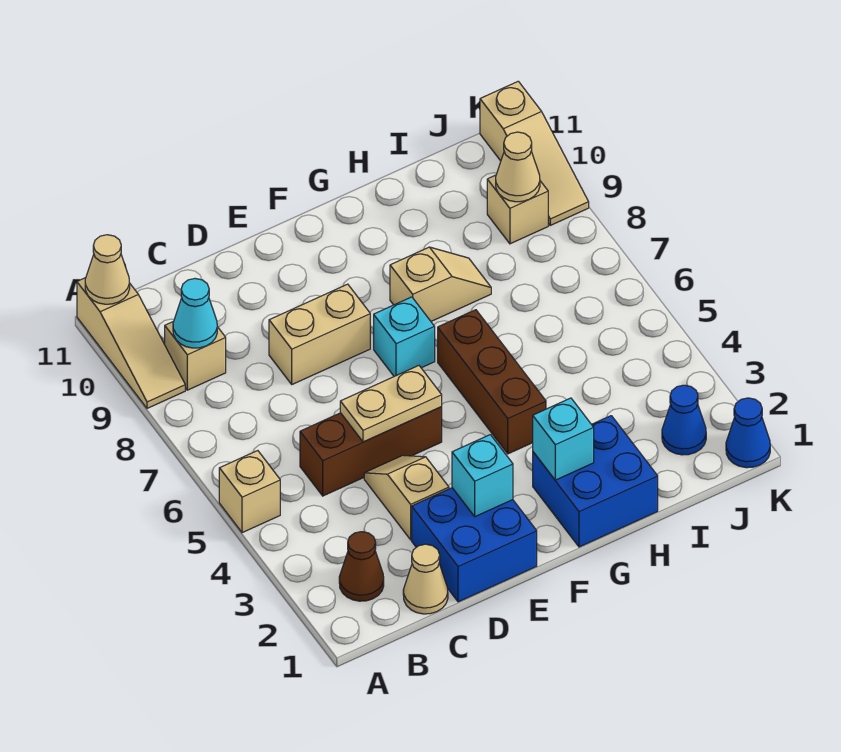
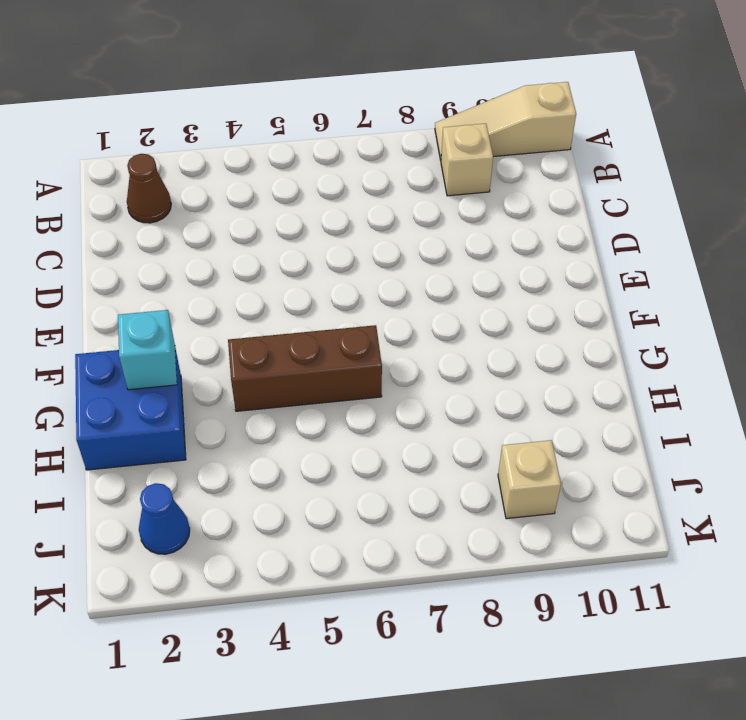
none -> tan 1x1 brick [219,451,280,533]
none -> tan 1x1 cone [403,544,448,614]
none -> brown 1x3 brick [300,406,442,496]

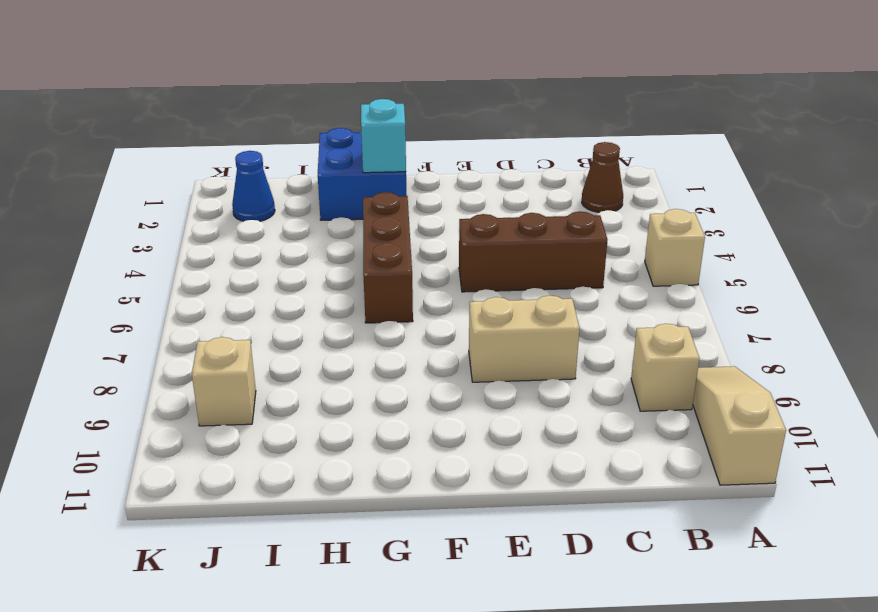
none -> tan 1x1 cone [403,544,448,614]
none -> blue 2x2 brick [412,488,537,602]
none -> tan 1x2 slope [364,455,449,540]

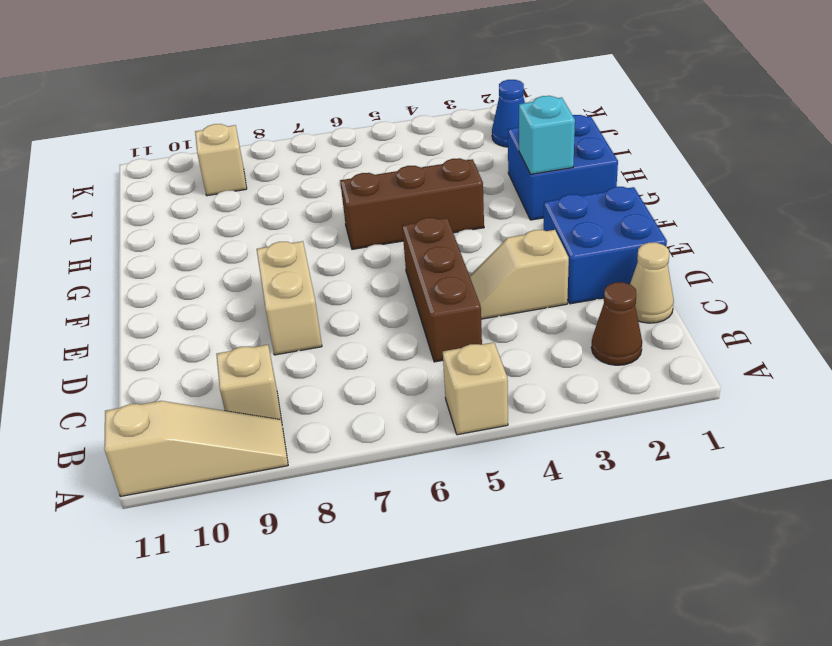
none -> cyan 1x1 brick [374,297,435,376]
none -> tan 1x2 slope [390,247,491,321]
none -> blue 1x1 cone [726,398,770,468]

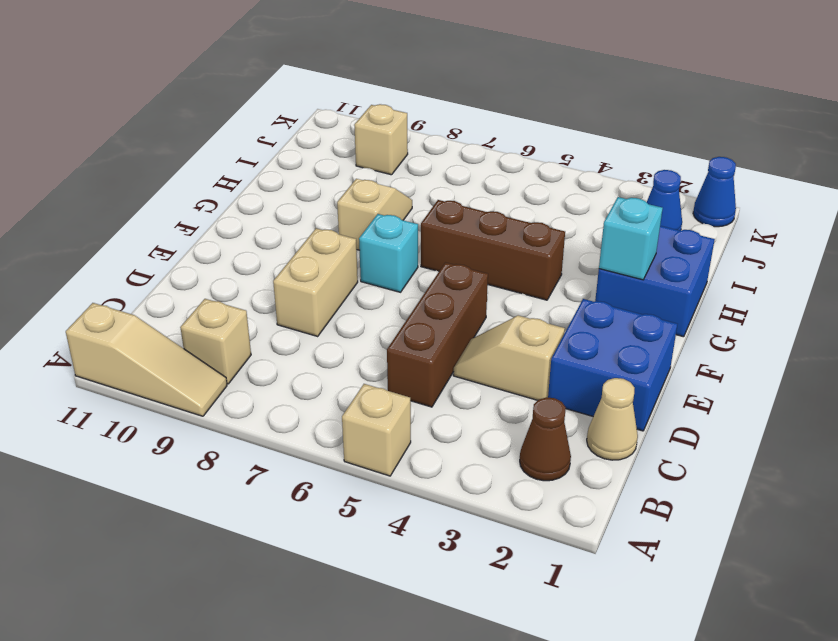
none -> tan 1x3 slope [480,81,589,225]
none -> tan 1x1 cone [85,235,130,304]
none -> cyan 1x1 cone [173,279,217,348]

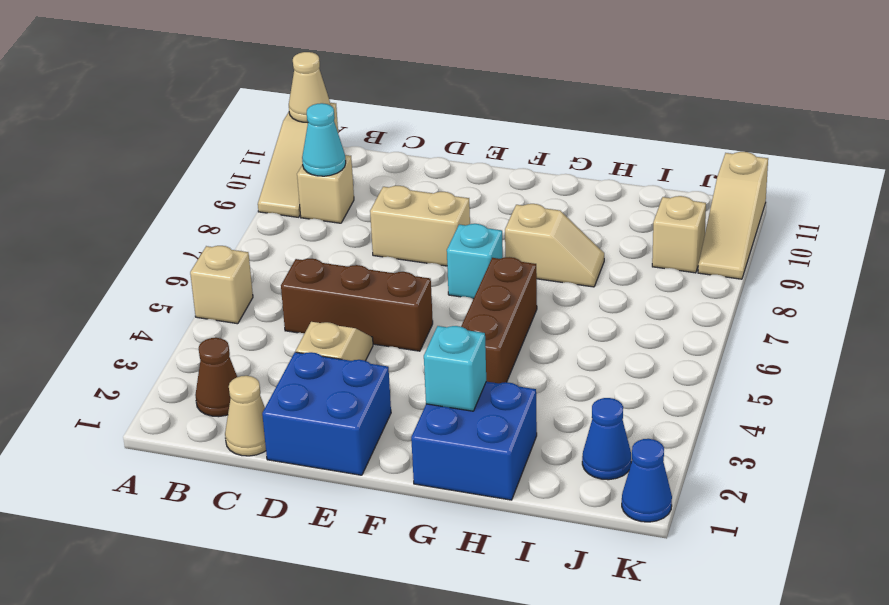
none -> tan 1x2 plate [340,366,442,442]
none -> cyan 1x1 brick [452,435,513,517]
none -> tan 1x1 cone [496,132,540,202]

